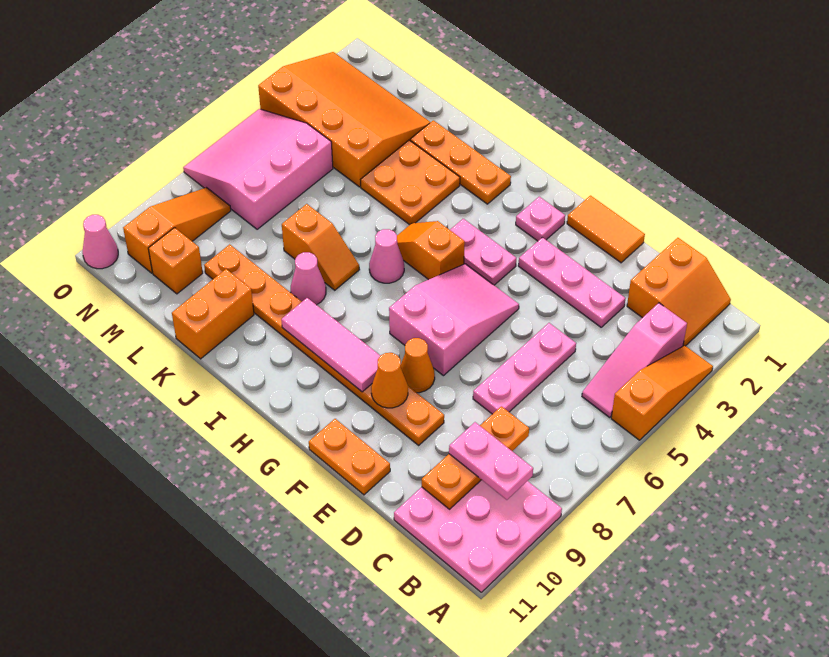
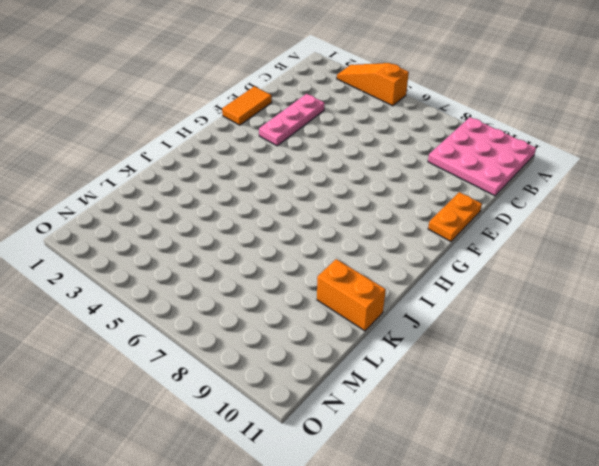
none -> orange 2x2 slope [627,238,731,346]
none -> pink 1x3 slope [582,303,687,418]
none -> pink 1x3 plate [473,323,576,414]

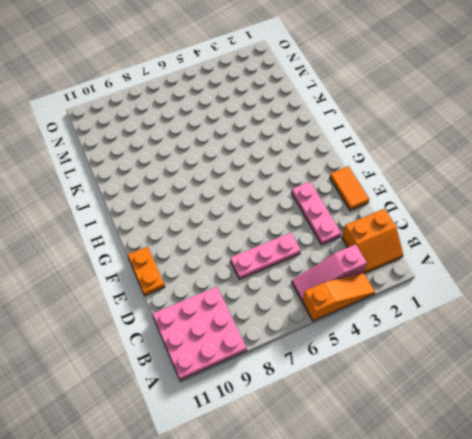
none -> orange 1x8 plate [204,244,444,445]
none -> pink 2x3 slope [389,264,519,376]
none -> orange 1x1 cone [401,338,435,393]

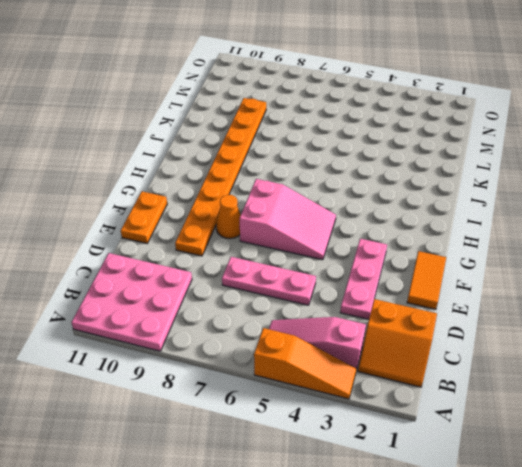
none -> pink 1x1 plate [516,197,565,241]
none -> pink 1x2 plate [450,219,516,285]
none -> orange 1x2 slope [397,221,465,280]

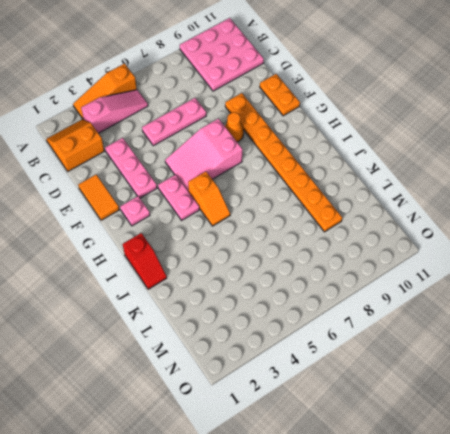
red 1x2 slope [123,233,167,289] -> none
none -> orange 1x3 plate [410,120,511,204]
none -> pink 1x1 cone [369,229,404,283]
none -> orange 2x2 plate [361,140,460,225]

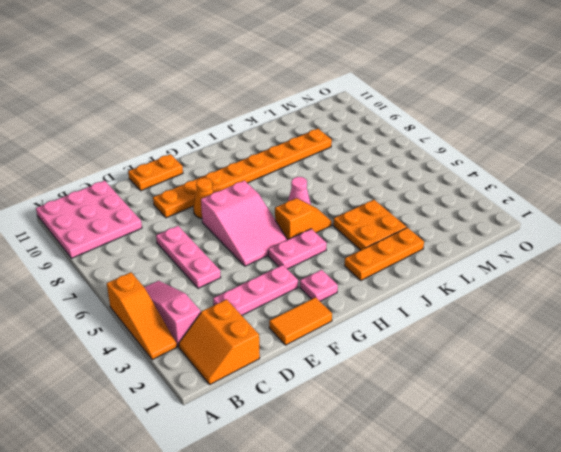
none -> orange 1x2 slope [282,204,360,290]
none -> pink 1x1 cone [291,252,326,305]
none -> orange 1x2 brick [172,269,254,359]

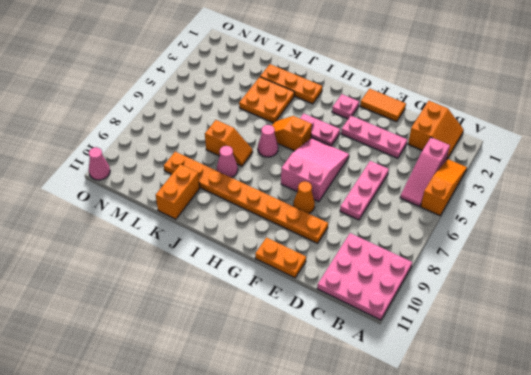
none -> orange 3x4 slope [258,52,431,187]
none -> pink 3x3 slope [183,109,333,229]
none -> orange 1x1 brick [148,228,203,294]

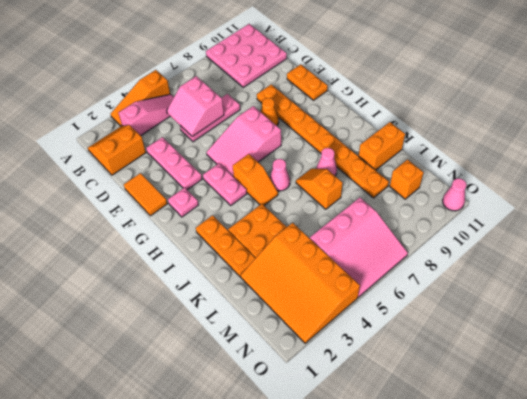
pink 2x2 slope [167,76,224,137] -> none
none -> orange 1x3 slope [123,188,231,273]
none -> orange 1x3 plate [422,406,529,509]
none -> orange 1x1 cone [371,353,408,408]

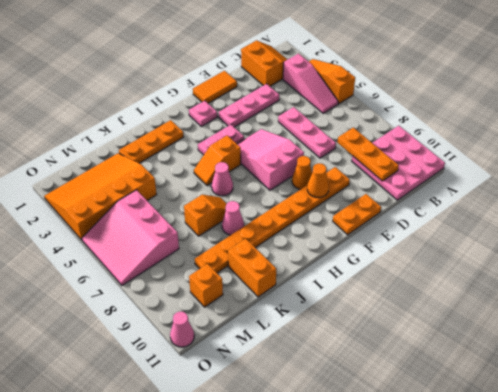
none -> orange 2x2 plate [361,140,460,225]
none -> orange 1x3 slope [123,188,231,273]
none -> pink 1x3 tile [281,298,380,392]

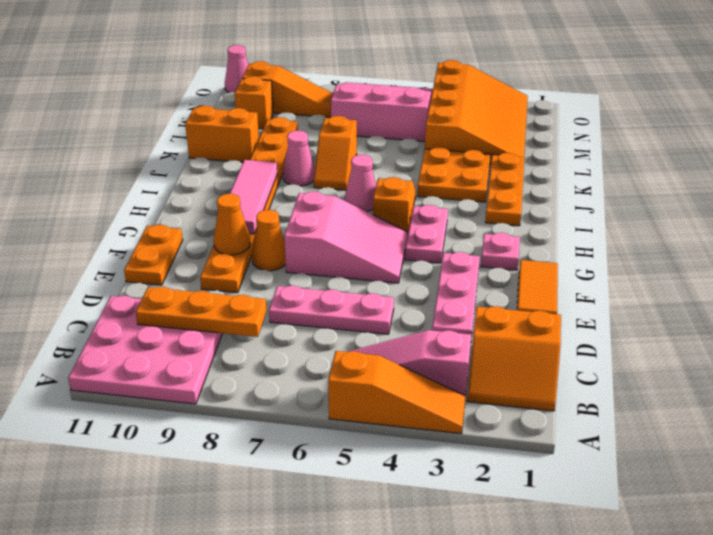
none -> pink 1x2 plate [449,422,533,500]

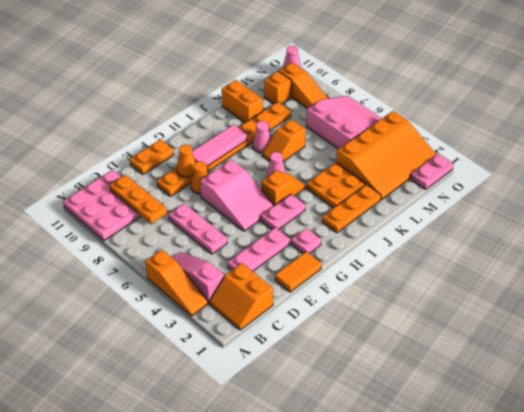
pink 1x2 plate [411,154,453,189] -> pink 1x2 plate moved to [449,422,533,500]

